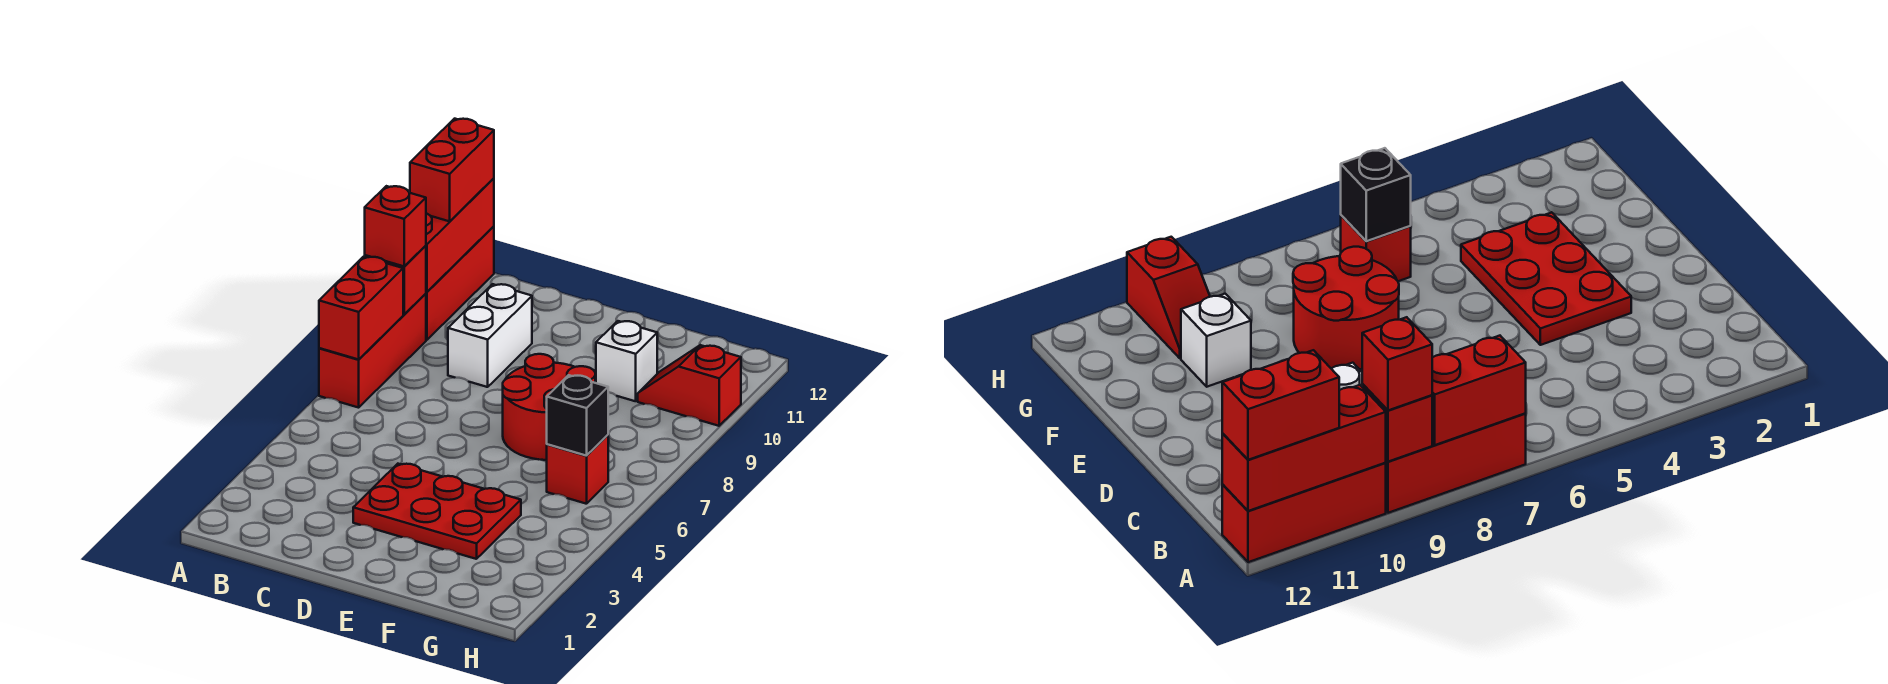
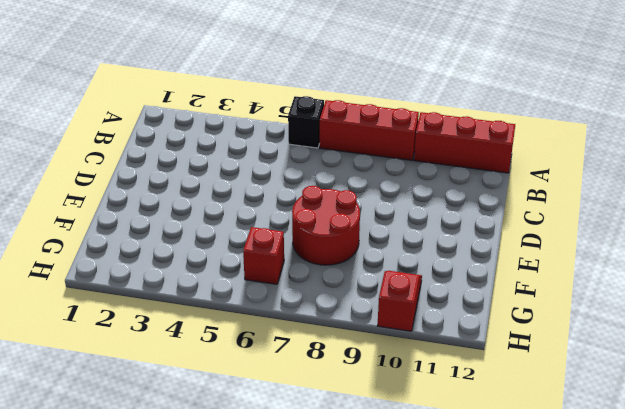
black 1x1 brick [288,96,324,148] -> black 1x1 brick moved to [547,375,608,456]
none -> white 1x2 brick [448,284,532,387]
none -> red 2x3 plate [353,464,521,559]
none -> white 1x1 brick [596,321,657,401]

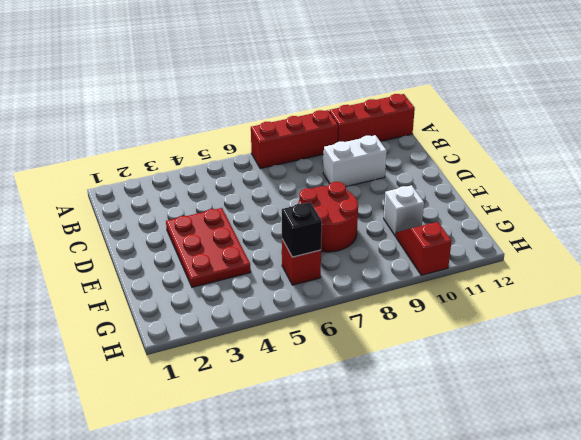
none -> red 1x2 brick [319,257,403,359]
none -> red 1x1 brick [365,246,426,314]
none -> red 1x3 brick [426,178,494,292]

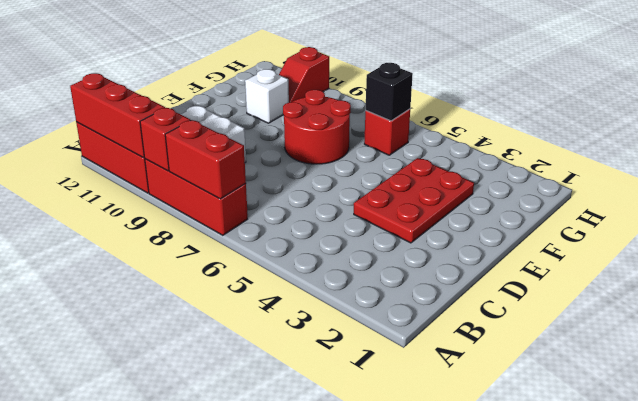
none -> red 1x1 brick [365,186,426,266]
none -> red 1x2 brick [410,119,494,221]

